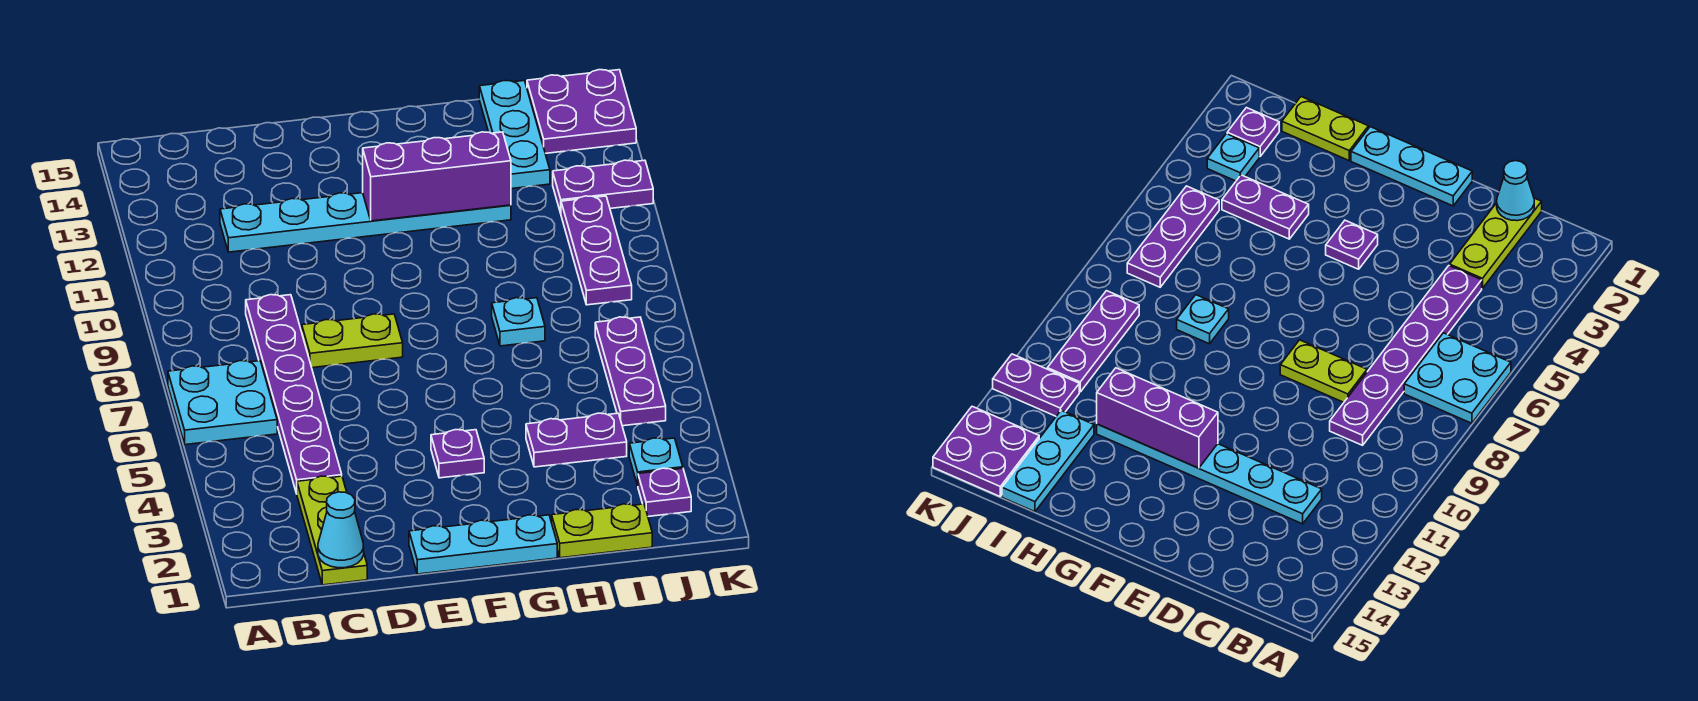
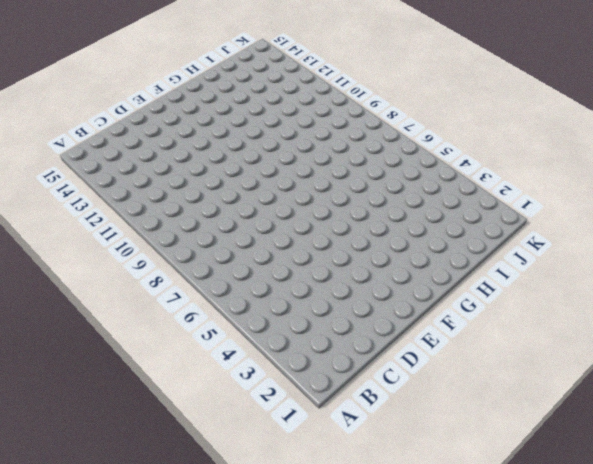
none -> cyan 2x2 plate [168,361,277,445]
none -> lime 1x3 plate [297,476,367,585]
none -> purple 1x6 plate [246,295,342,494]

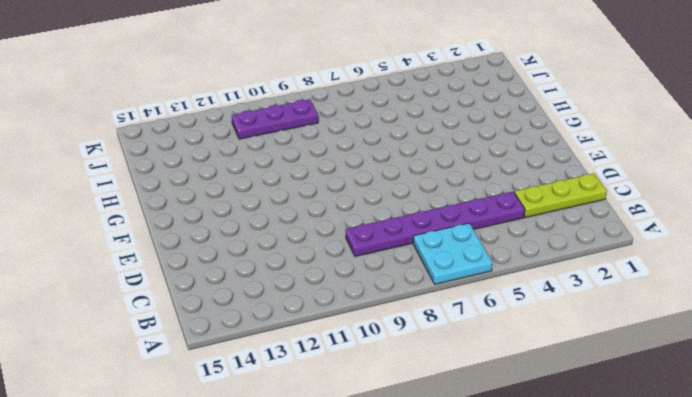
none -> cyan 1x6 plate [220,193,511,252]
none -> lime 1x2 plate [302,314,403,368]
none -> cyan 1x3 plate [409,515,557,574]

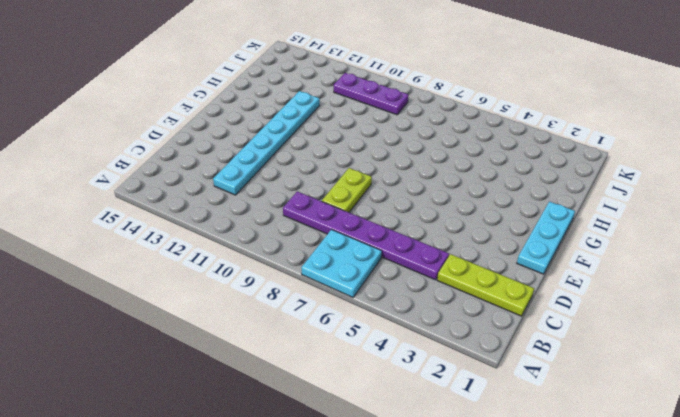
none -> purple 1x1 plate [431,430,484,478]
none -> lime 1x2 plate [552,504,652,558]
none -> purple 1x2 plate [526,413,627,467]

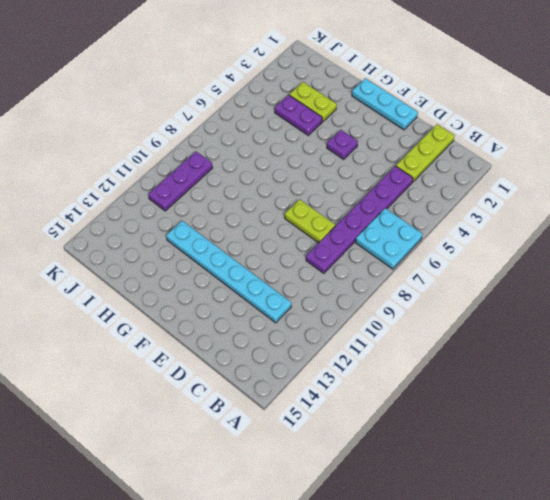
lime 1x2 plate [289,82,337,122] -> lime 1x2 plate moved to [552,504,652,558]
none -> cyan 1x1 plate [492,298,545,346]
none -> cyan 1x3 plate [479,81,550,189]
none -> purple 1x1 plate [638,468,691,516]

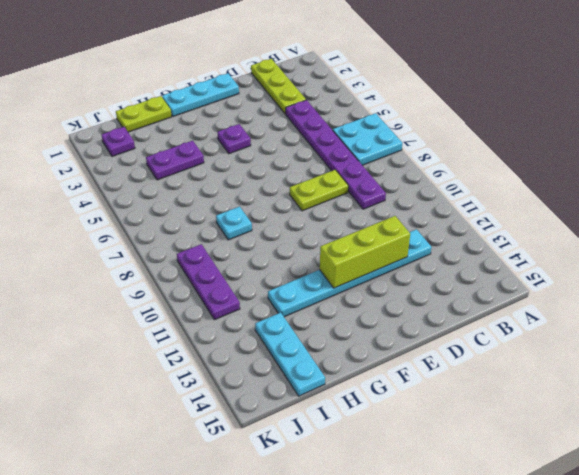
lime 1x3 brick [320,216,410,288] -> purple 1x3 brick [363,132,511,221]
none -> cyan 1x1 plate [629,438,683,486]
none -> purple 1x3 plate [595,317,666,426]
none -> purple 1x2 plate [553,160,653,213]

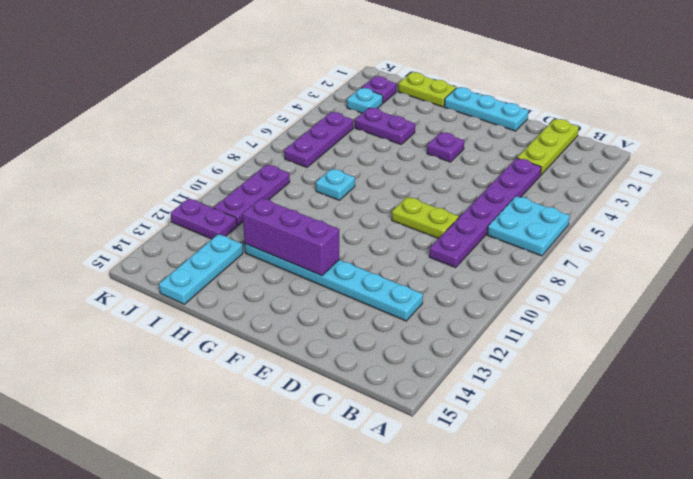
none -> purple 2x2 plate [527,70,636,153]
none -> cyan 1x1 cone [318,492,364,568]

